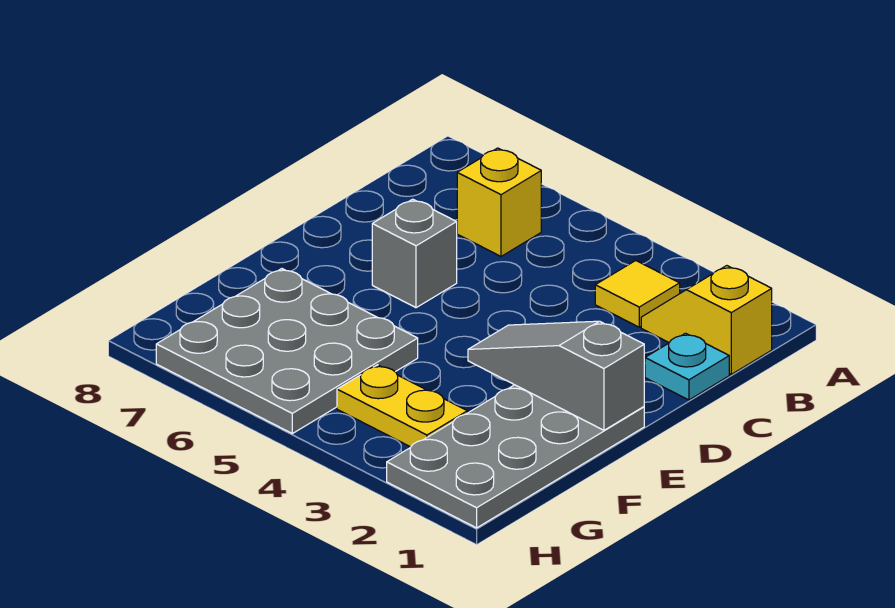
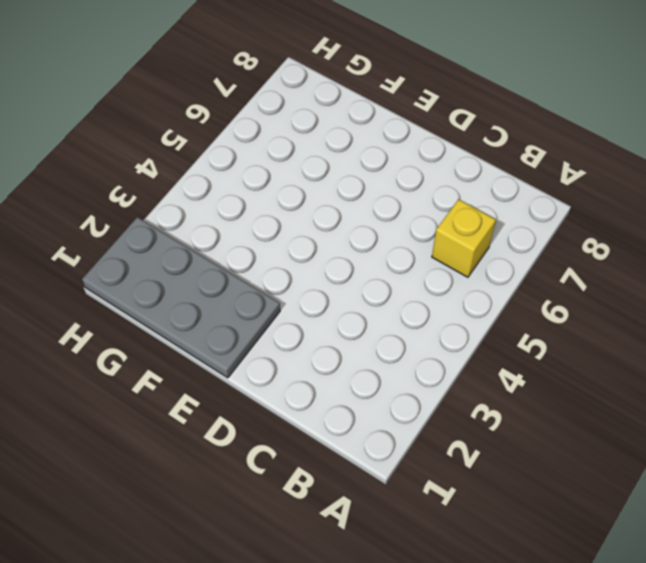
none -> yellow 1x2 slope [641,266,772,374]
none -> yellow 1x1 tile [595,261,680,327]

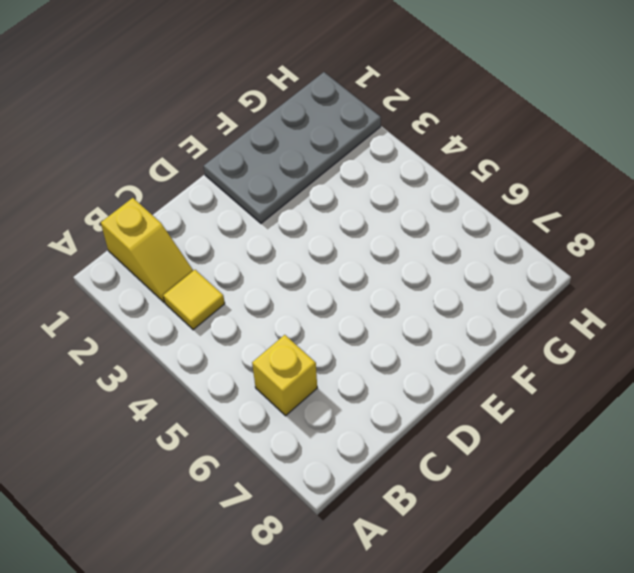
none -> cyan 1x1 plate [645,333,729,400]
none -> grey 1x1 brick [372,199,457,308]

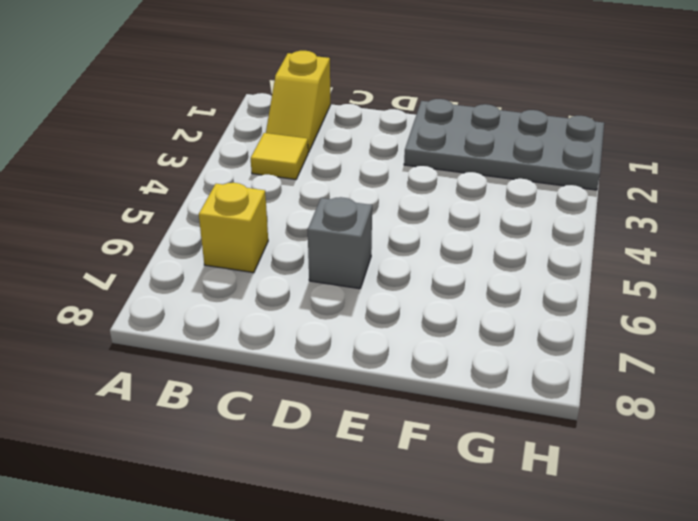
none -> cyan 1x1 plate [645,333,729,400]
none -> grey 3x3 plate [156,269,418,434]

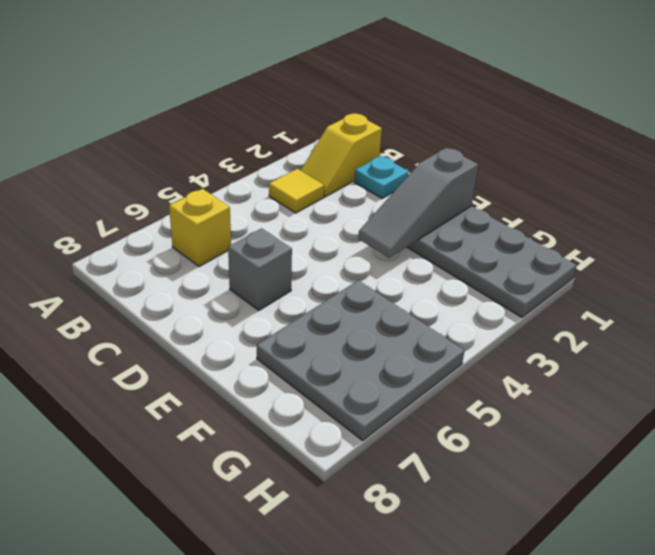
none -> yellow 1x2 plate [337,365,467,447]

